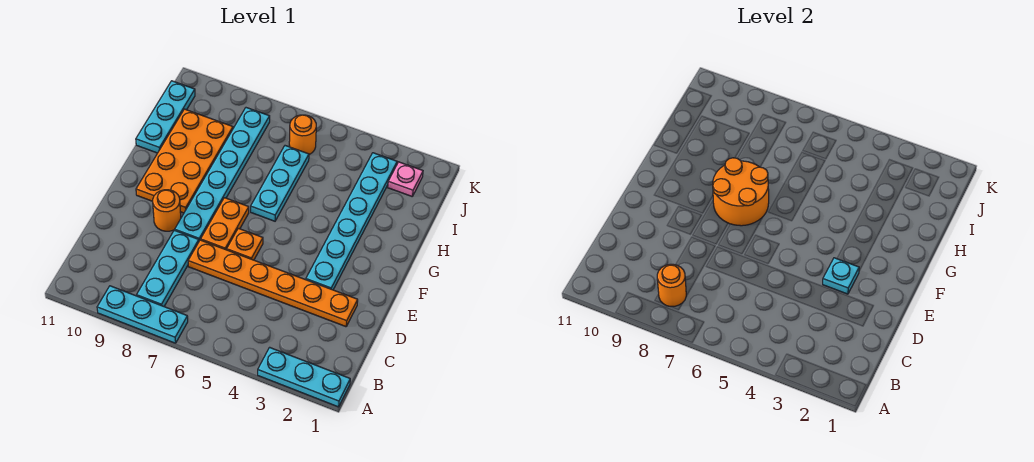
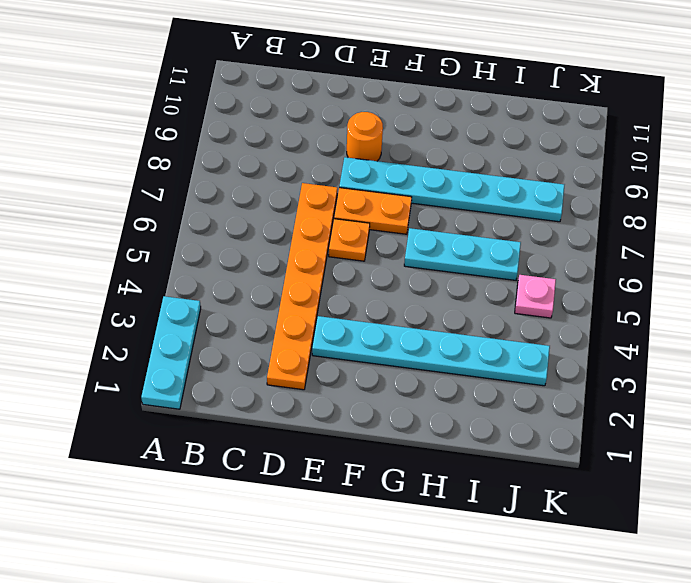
pink 1x1 plate [515,275,556,318] -> pink 1x1 plate moved to [388,162,423,196]
none -> cyan 1x3 plate [97,286,188,343]
none -> cyan 1x3 plate [137,230,199,306]
none -> orange 2x4 plate [136,109,233,213]

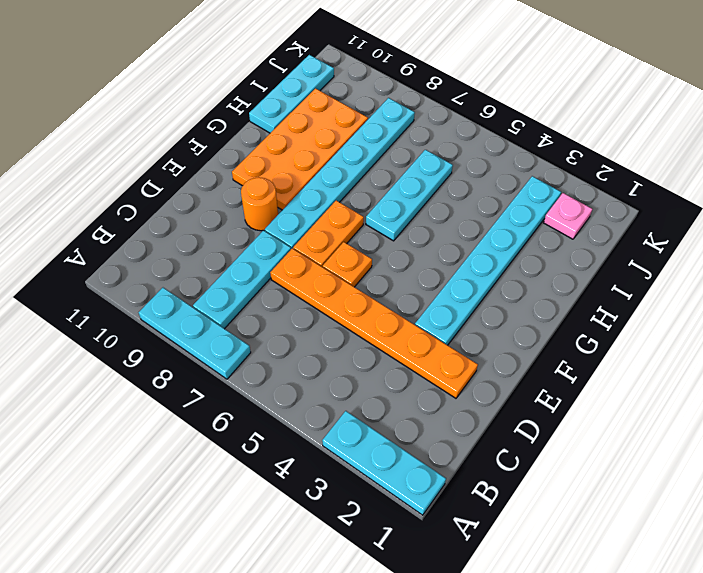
none -> orange 1x1 round brick [289,115,316,155]
none -> orange 1x1 round brick [657,264,686,307]
none -> cyan 1x1 plate [823,258,859,294]

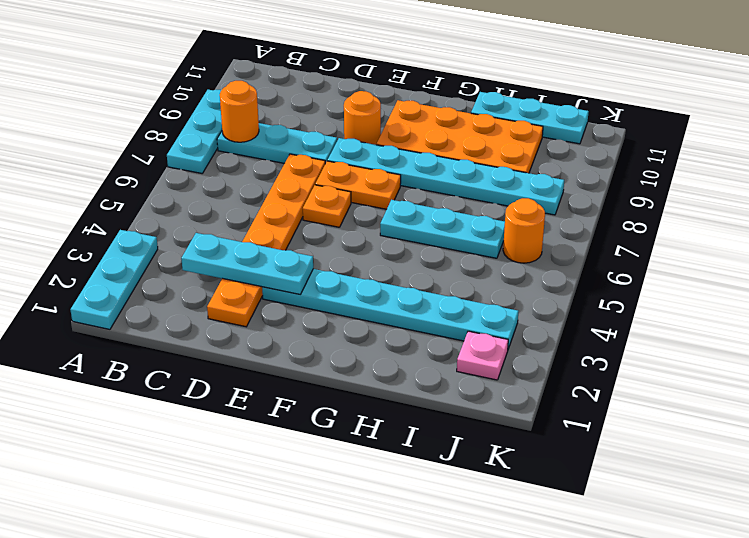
cyan 1x3 plate [181,233,313,294] -> cyan 1x1 plate [823,258,859,294]
none -> orange 2x2 round brick [713,158,769,226]

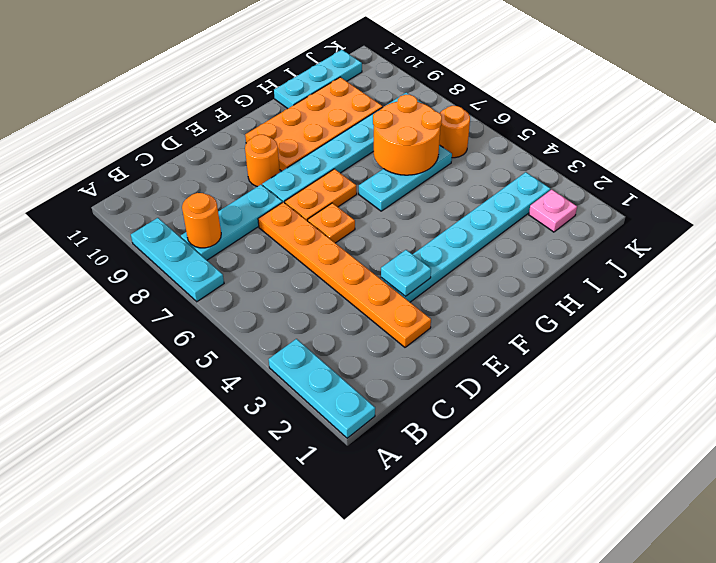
orange 2x2 round brick [373,95,442,175] -> orange 2x2 round brick moved to [713,158,769,226]

